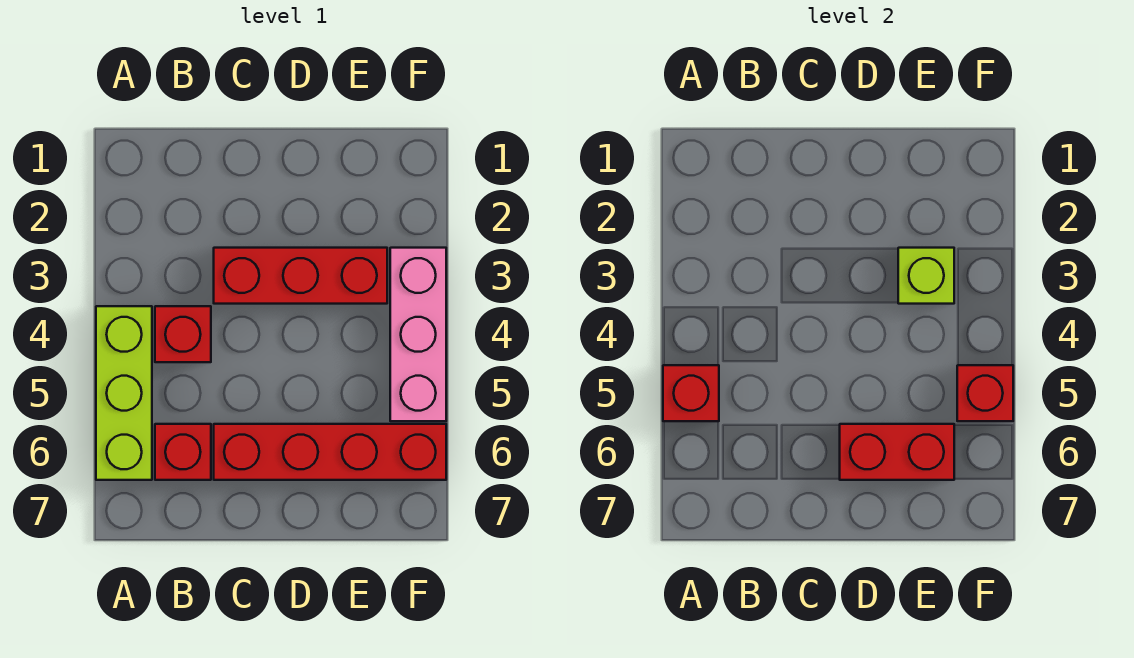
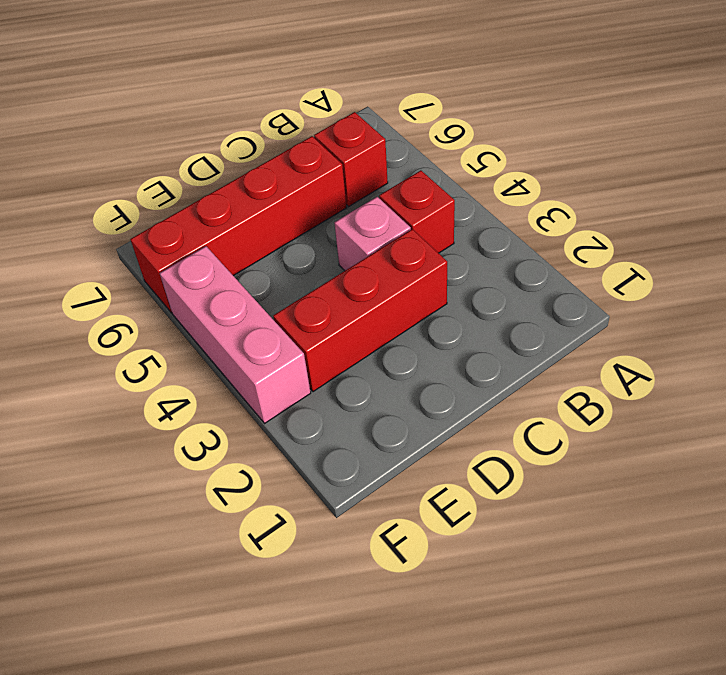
pink 1x1 brick [335,197,411,271] -> none
none -> lime 1x3 brick [96,306,152,480]
none -> red 1x1 brick [663,365,719,421]

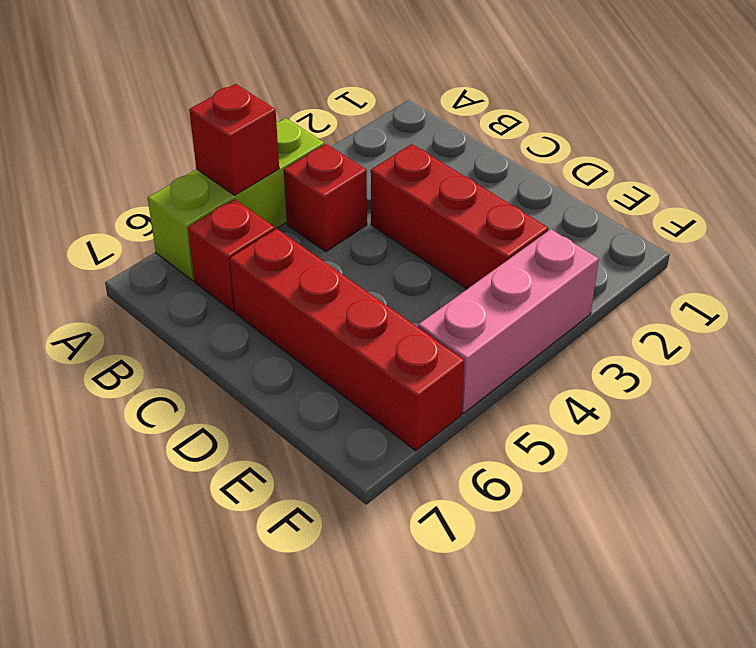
none -> red 1x2 brick [840,424,954,480]
none -> lime 1x1 brick [898,248,954,304]

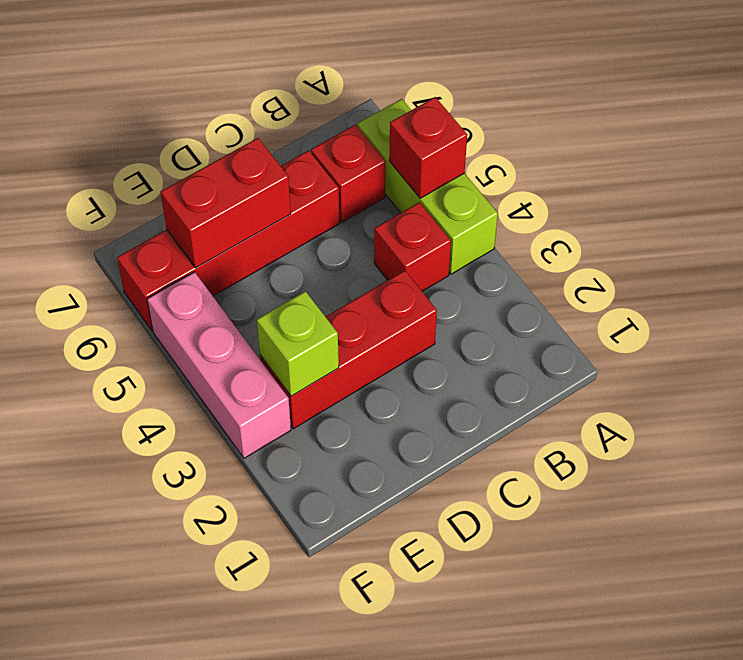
none -> red 1x1 brick [957,365,1013,421]

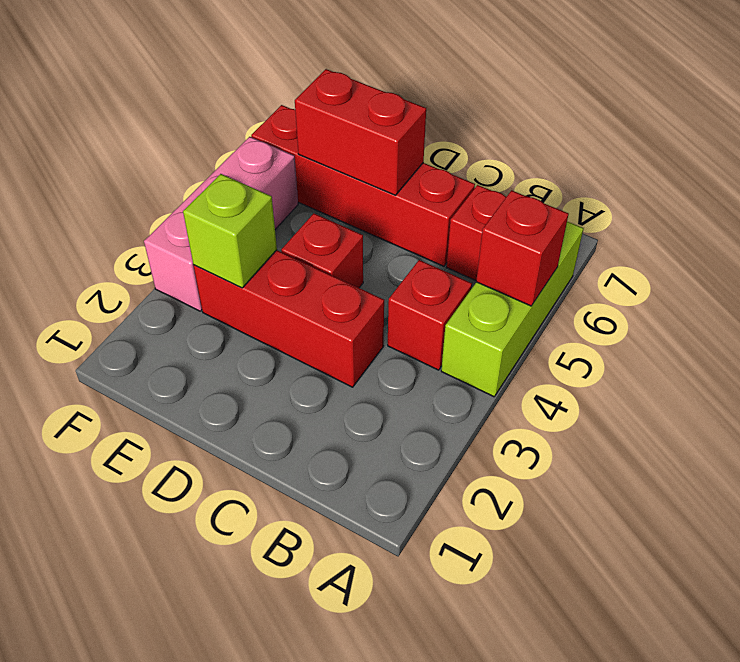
red 1x1 brick [281,213,363,288] -> red 1x1 brick moved to [957,365,1013,421]

